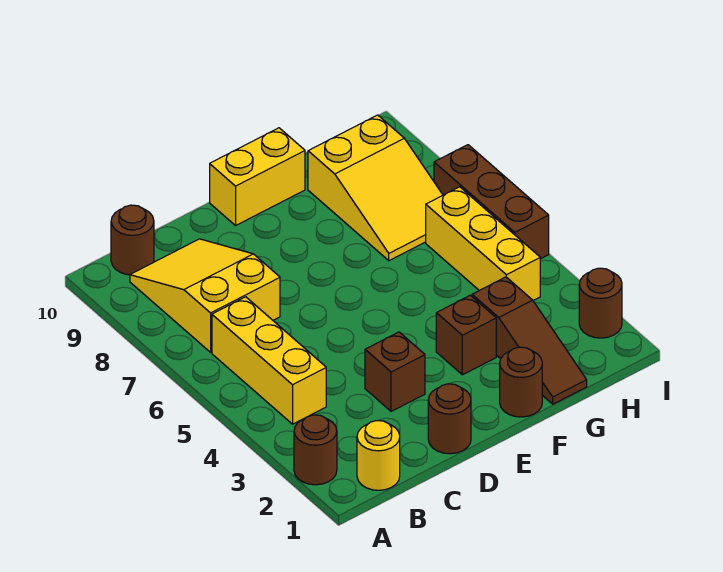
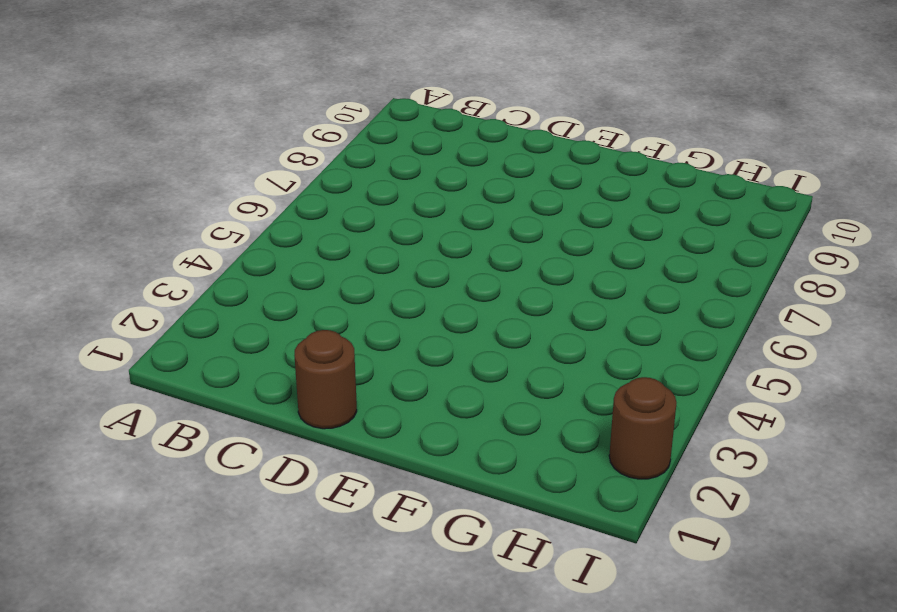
none -> brown 1x1 round brick [294,415,337,485]
none -> yellow 1x1 round brick [357,421,400,490]
none -> yellow 1x3 brick [212,297,326,424]

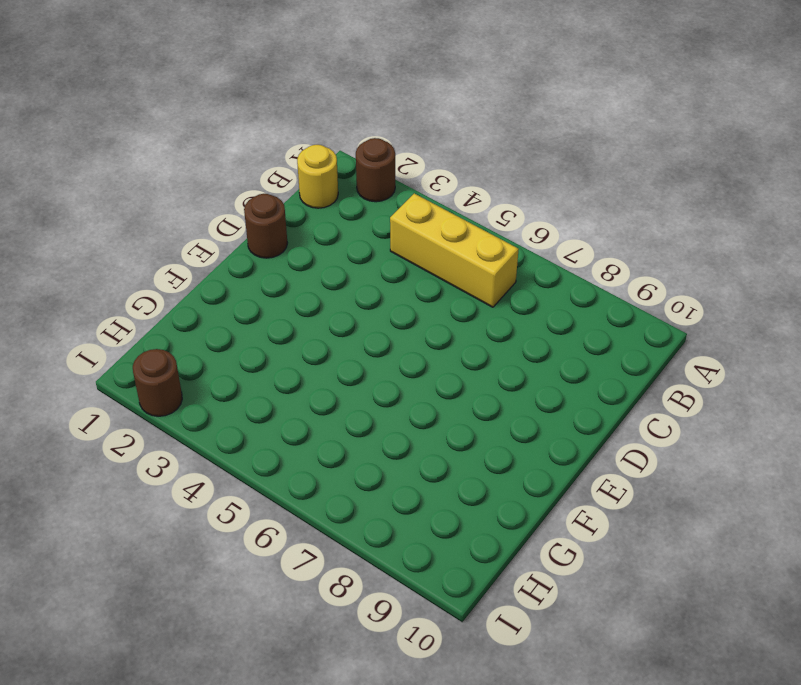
none -> yellow 2x3 slope [130,239,280,352]
none -> brown 1x1 round brick [111,205,154,275]
none -> brown 1x1 brick [365,332,425,411]

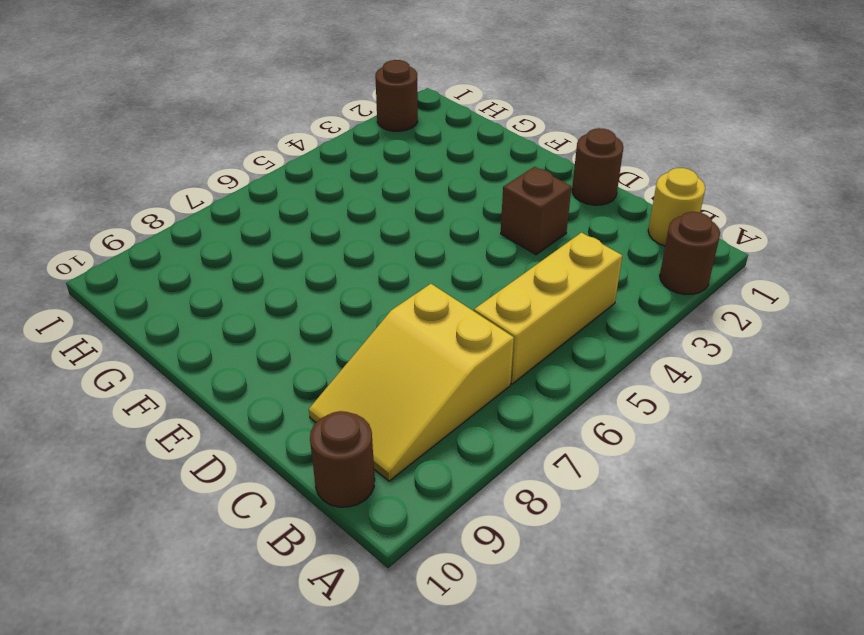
none -> yellow 1x2 brick [210,128,305,226]
none -> brown 1x1 round brick [500,347,542,417]
none -> brown 1x1 brick [436,295,496,375]

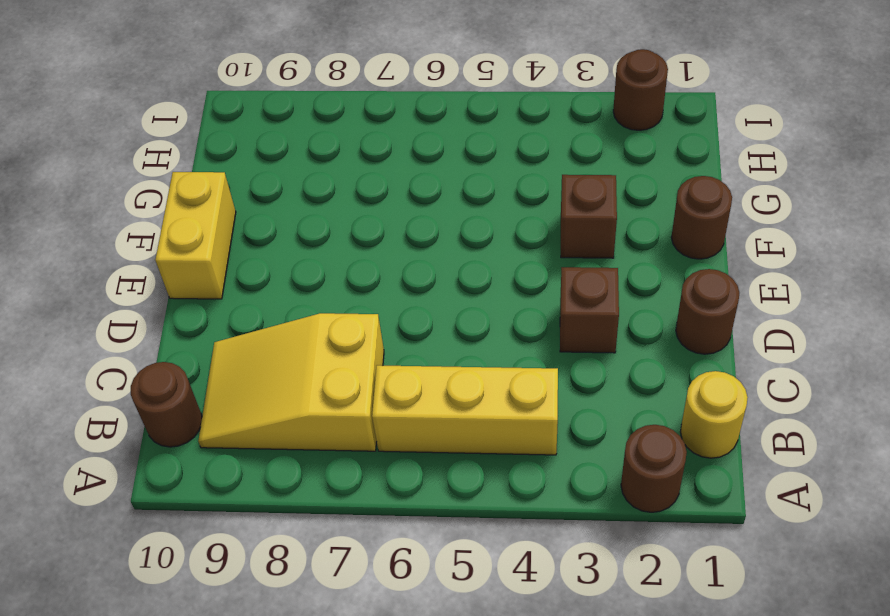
none -> brown 1x3 slope [472,277,587,404]
none -> yellow 2x3 slope [308,115,443,261]
none -> yellow 1x3 brick [426,187,540,300]

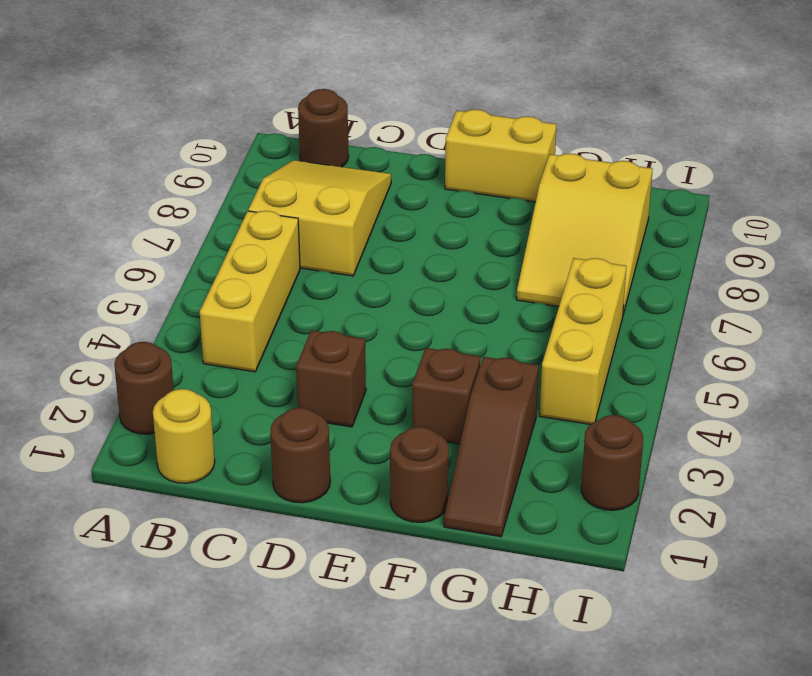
none -> brown 1x3 brick [434,145,549,259]

